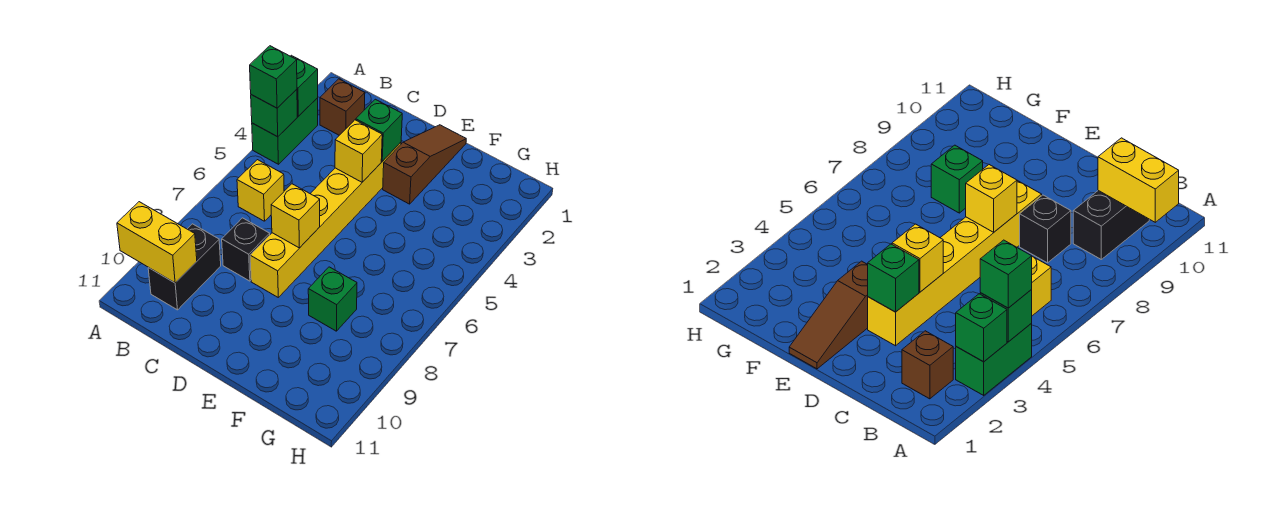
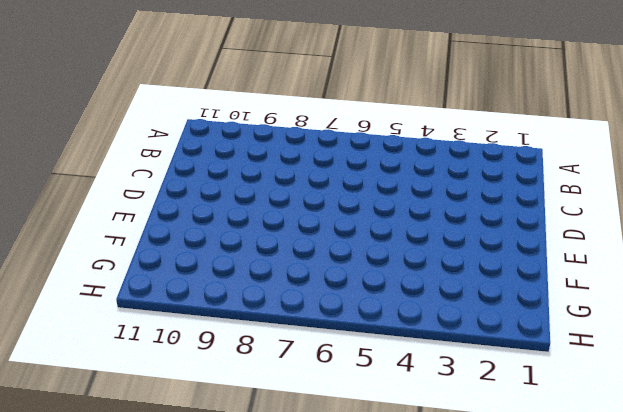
none -> green 1x2 brick [252,98,318,164]
none -> brown 1x1 brick [320,79,365,135]
none -> yellow 1x1 brick [237,160,284,221]

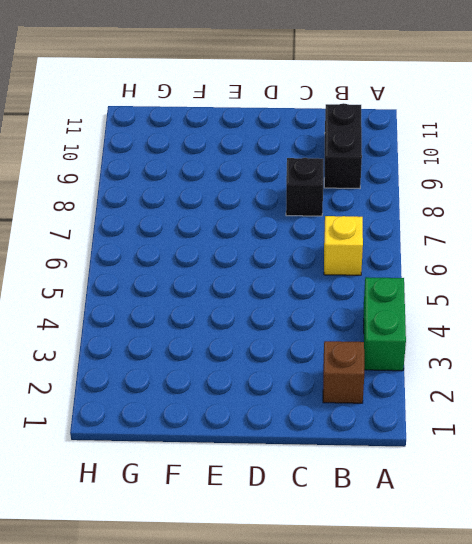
none -> yellow 1x6 brick [250,142,401,297]
none -> brown 1x3 slope [383,125,466,204]
none -> green 1x1 brick [308,267,357,331]

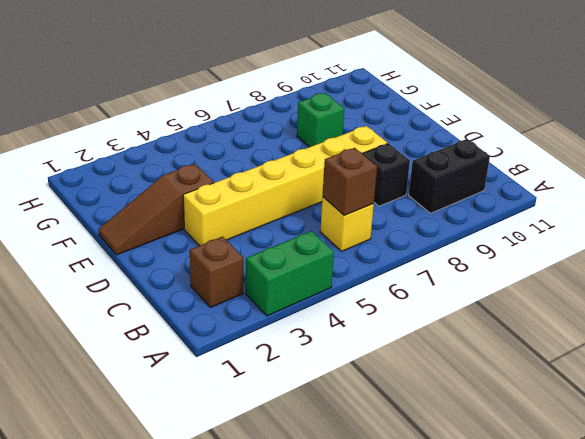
brown 1x1 brick [323,148,377,215] -> none
none -> green 1x1 brick [291,55,318,116]
none -> green 1x1 brick [251,89,297,137]
none -> yellow 1x2 brick [117,202,197,283]

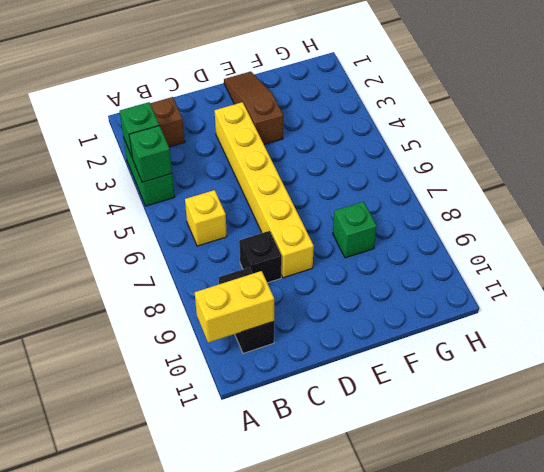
none -> green 1x1 brick [356,99,402,161]
none -> yellow 1x1 brick [335,120,382,182]
none -> yellow 1x1 brick [271,184,320,248]

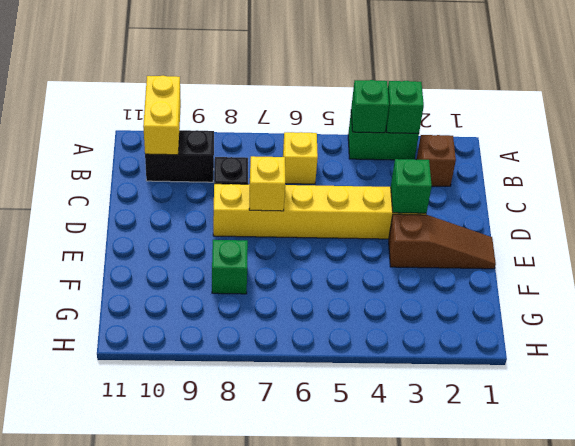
none -> yellow 1x1 brick [335,120,382,182]
none -> green 1x1 brick [250,46,297,108]

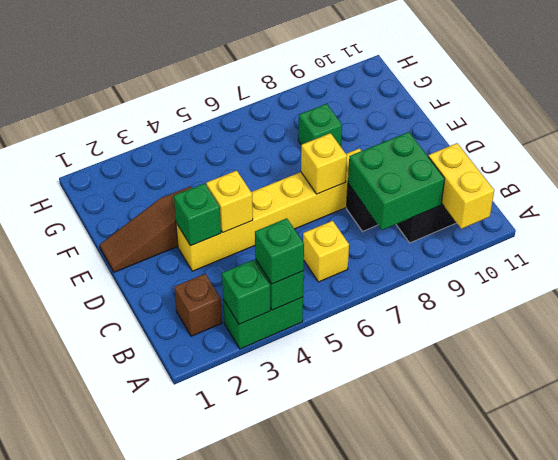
green 2x2 brick [348,132,445,230] -> none

